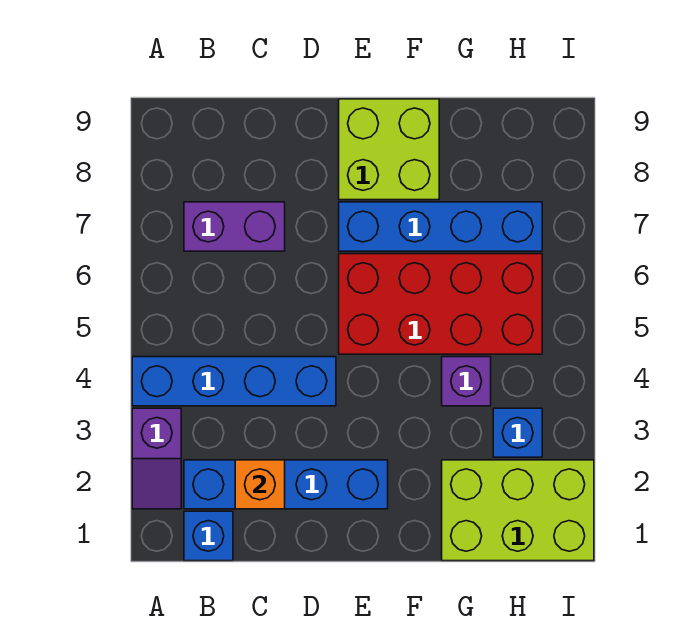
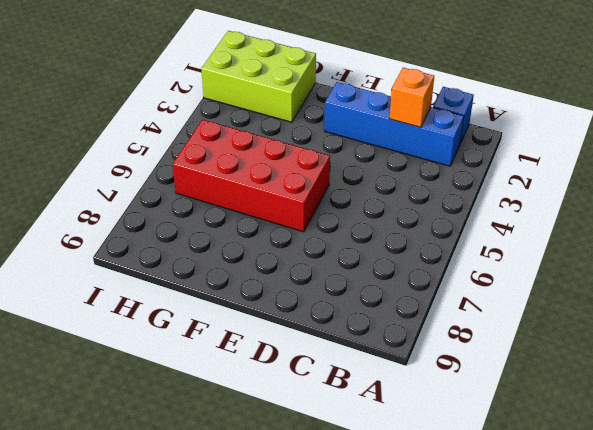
none -> purple 1x2 slope [132,408,181,509]
none -> blue 1x4 brick [132,357,336,406]
none -> purple 1x2 brick [184,202,285,251]

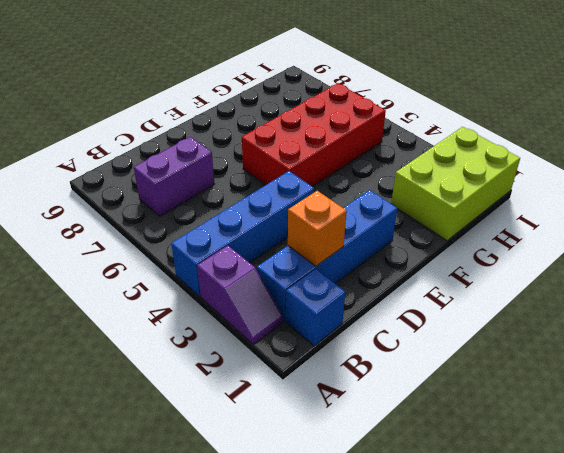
none -> blue 1x4 brick [339,202,542,251]
none -> lime 2x2 brick [339,99,439,200]
none -> purple 1x1 brick [442,357,491,406]

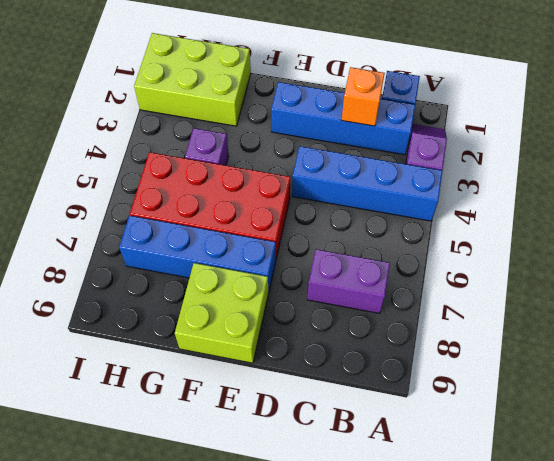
none -> blue 1x1 brick [493,408,542,457]

